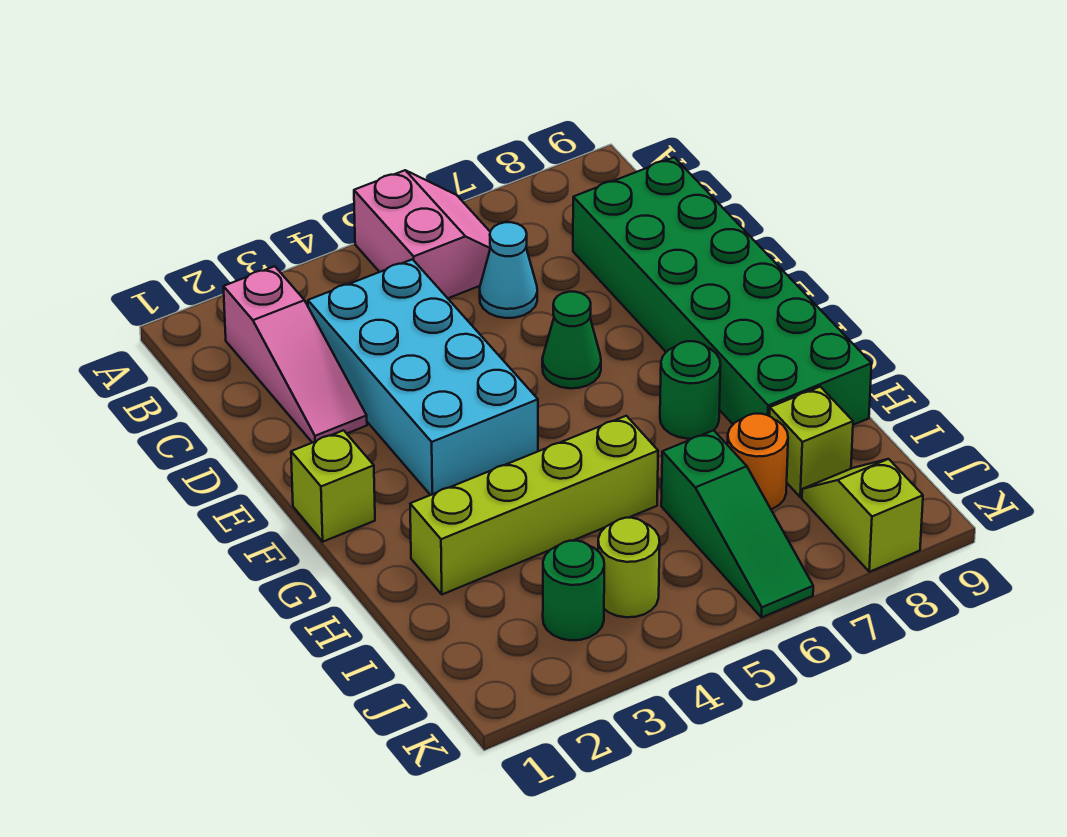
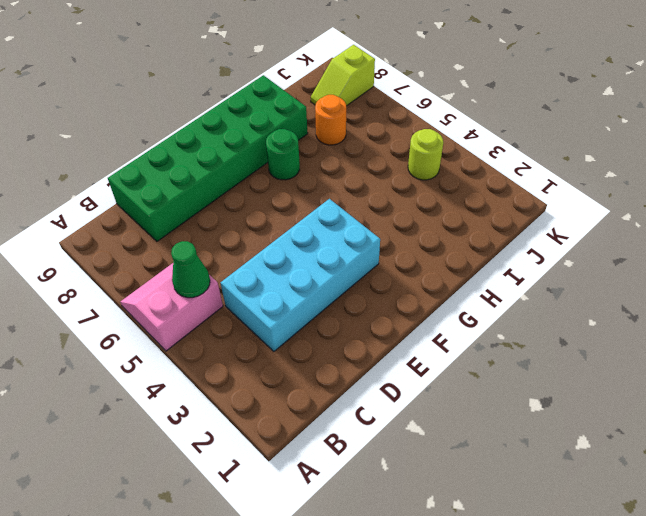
green 1x1 cone [171,241,210,298] -> green 1x1 cone moved to [542,292,601,388]
none -> pink 1x3 slope [223,266,367,443]
none -> cyan 1x1 cone [480,222,537,318]
none -> lime 1x1 brick [291,430,375,542]

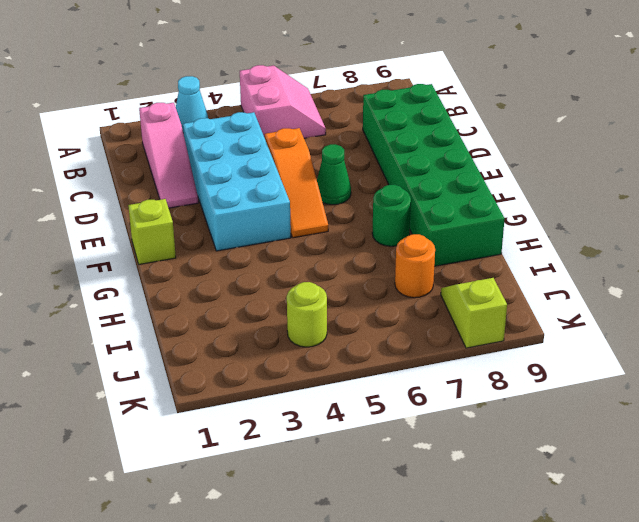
cyan 1x1 cone [176,76,208,133] -> cyan 1x1 cone moved to [480,222,537,318]
orange 1x3 slope [265,128,328,238] -> none
none -> lime 1x4 brick [410,416,658,594]
none -> green 1x3 slope [661,430,813,618]
none -> lime 1x1 brick [770,387,853,497]

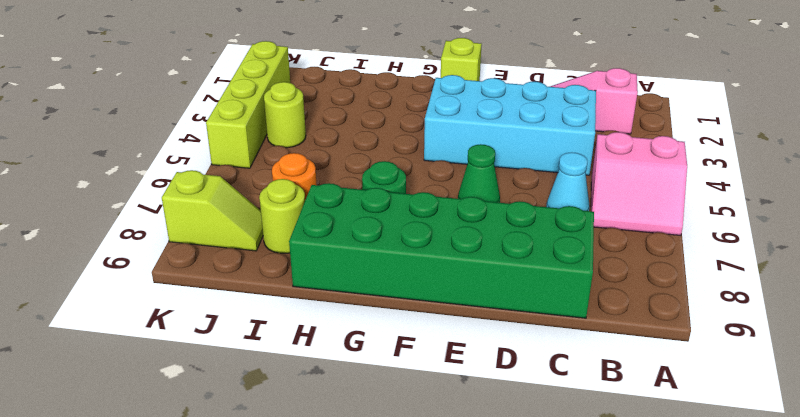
lime 1x1 round brick [259,179,305,253] -> lime 1x1 brick [770,387,853,497]
lime 1x4 brick [206,41,290,168] -> lime 1x4 brick moved to [410,416,658,594]
none -> green 1x3 slope [661,430,813,618]
none -> green 1x1 round brick [543,541,604,640]

